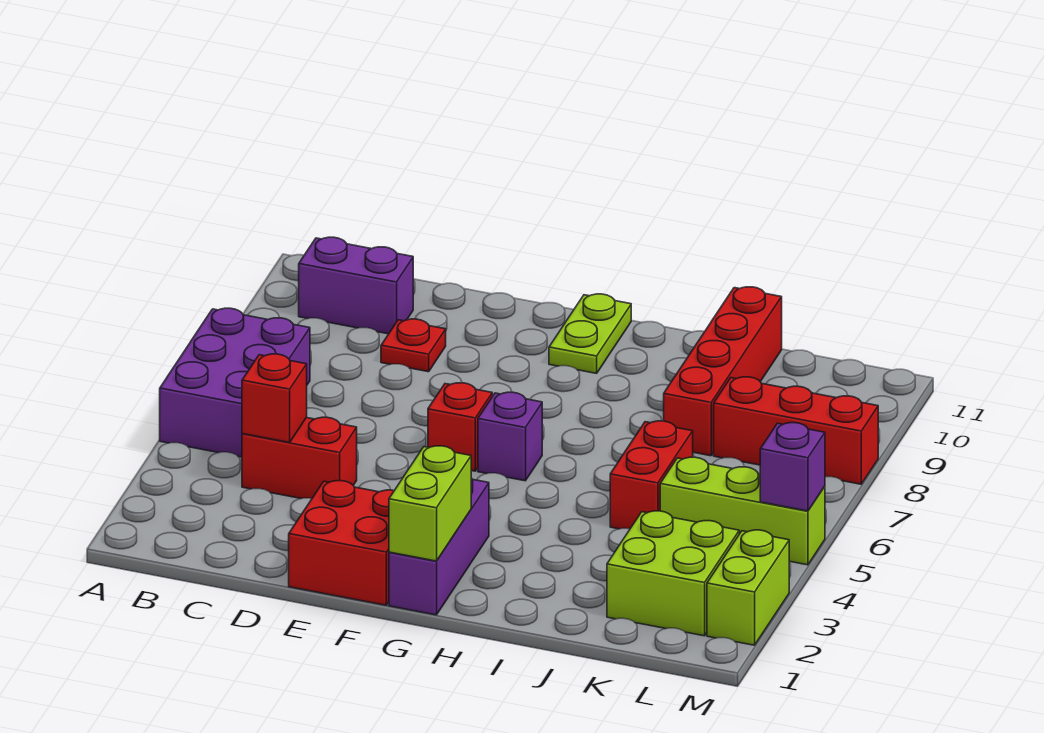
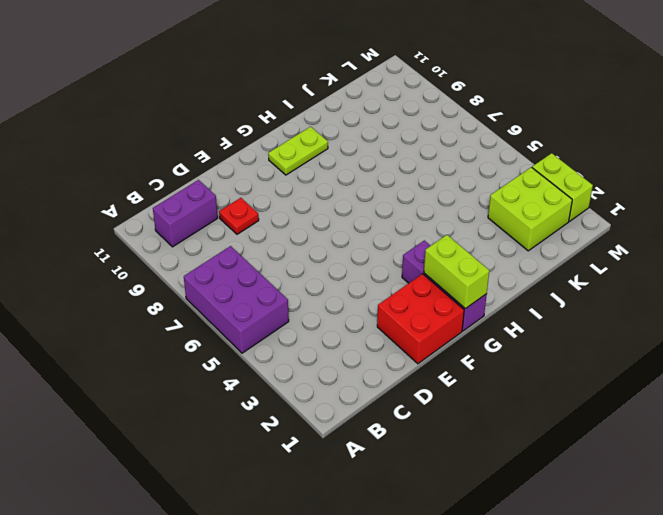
lime 1x2 plate [268,127,328,175] -> lime 1x2 plate turned to [549,294,631,373]
none -> red 1x2 brick [242,417,357,499]
none -> red 1x1 brick [428,383,492,471]
none -> purple 1x1 brick [478,392,542,481]

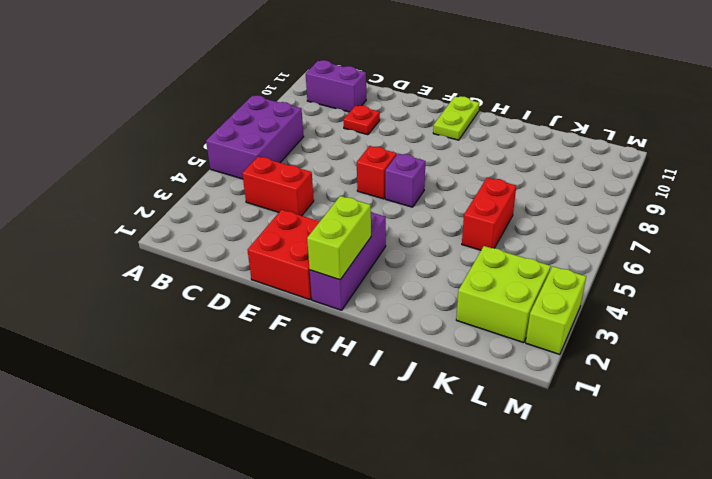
none -> red 1x4 brick [664,287,782,456]
none -> lime 1x3 brick [660,457,825,565]
none -> red 1x3 brick [714,377,878,484]

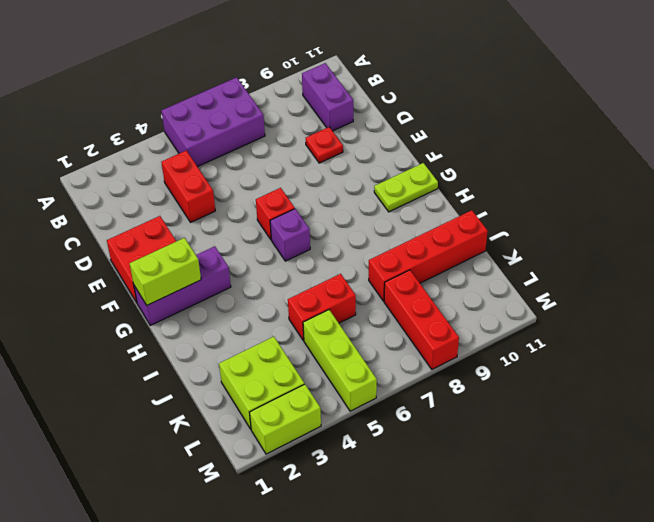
none -> red 1x1 brick [242,354,307,442]
none -> purple 1x1 brick [760,423,825,511]

